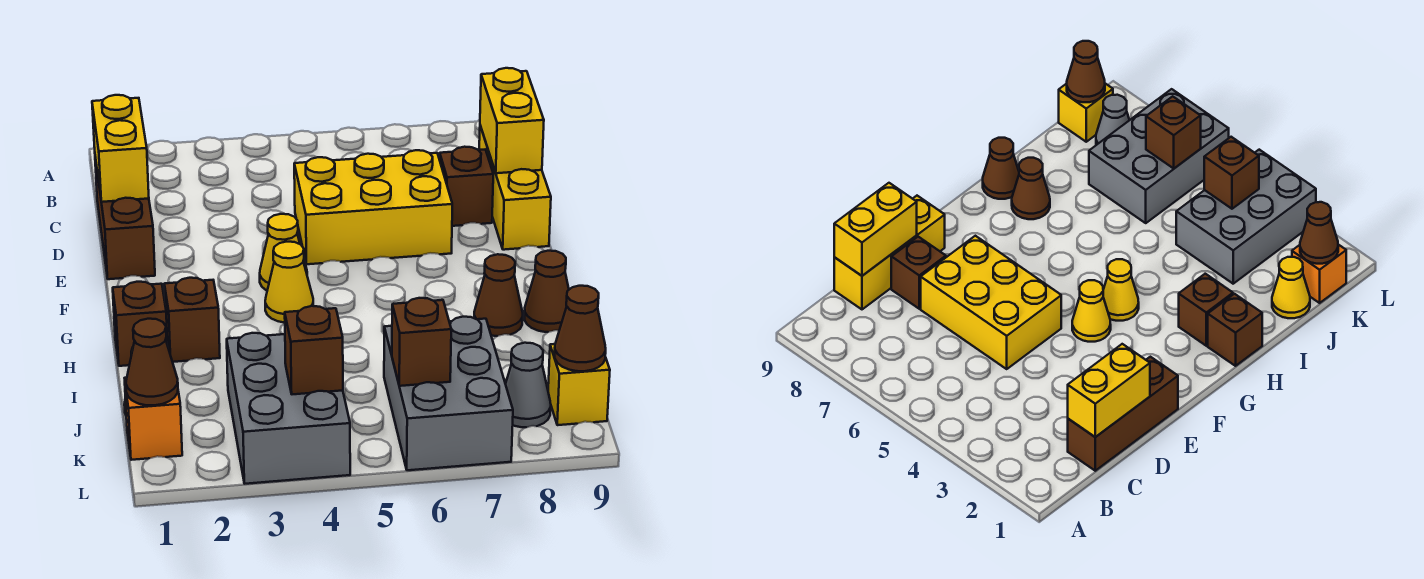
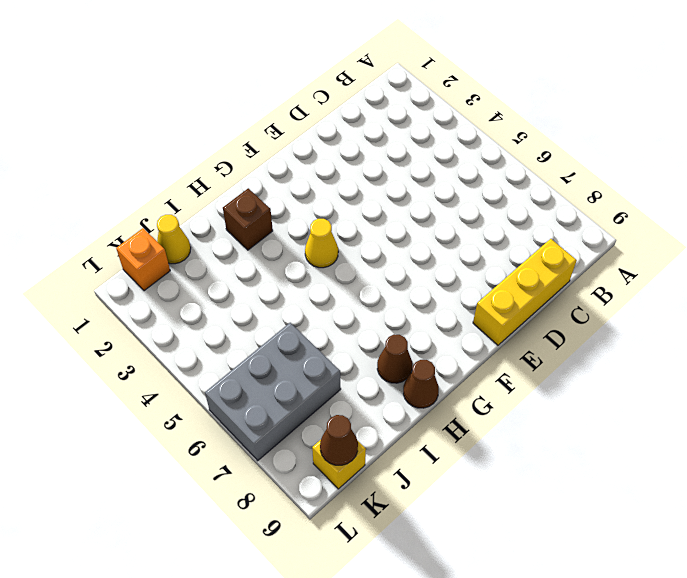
none -> brown 1x3 brick [95,157,155,279]
none -> yellow 2x3 brick [294,150,452,264]
none -> brown 1x1 brick [440,147,493,226]

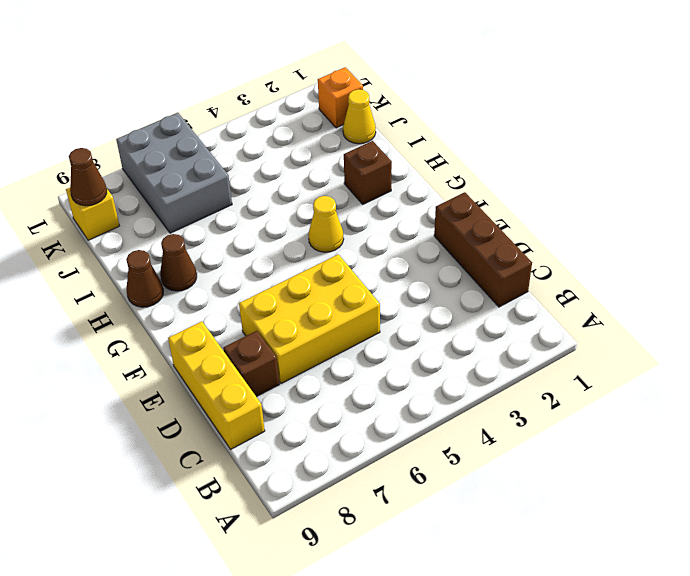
none -> yellow 1x1 cone [260,214,307,290]
none -> brown 1x1 brick [113,282,167,366]
none -> grey 2x3 brick [227,333,350,484]

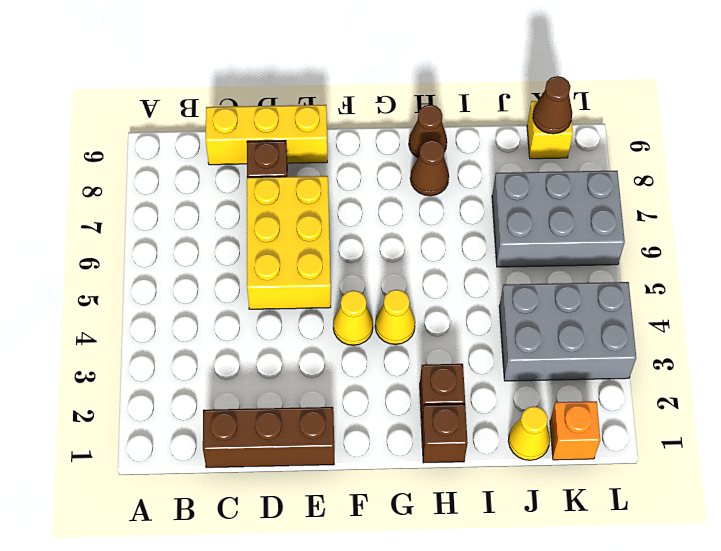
none -> grey 1x1 cone [506,343,551,427]
none -> yellow 1x2 brick [92,95,149,202]
none -> yellow 1x2 brick [480,68,544,173]

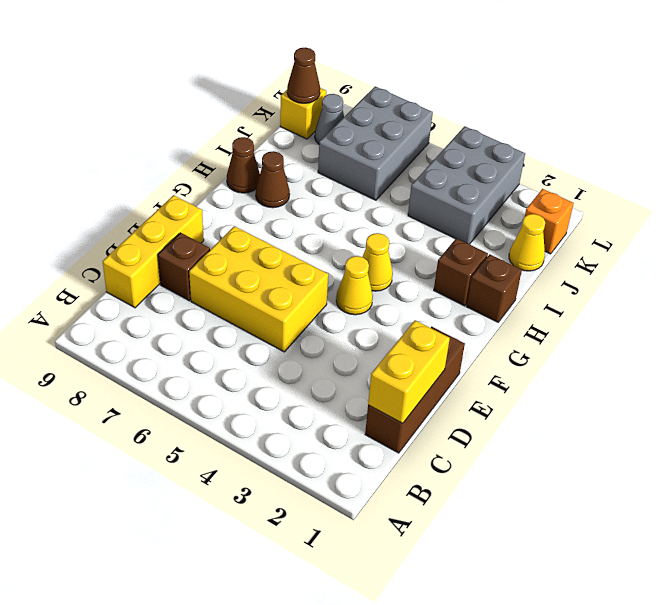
none -> yellow 1x2 brick [480,68,544,173]
none -> brown 1x1 cone [126,319,178,405]
none -> brown 1x1 brick [285,306,343,394]

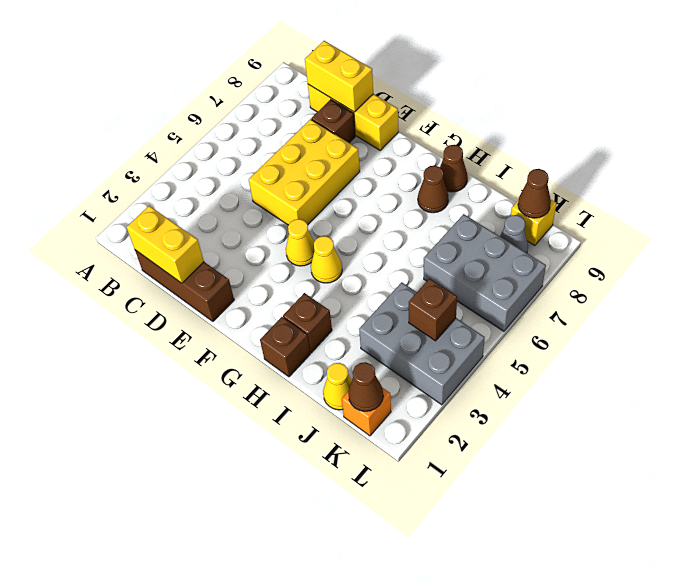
none -> brown 1x1 brick [392,298,451,386]

